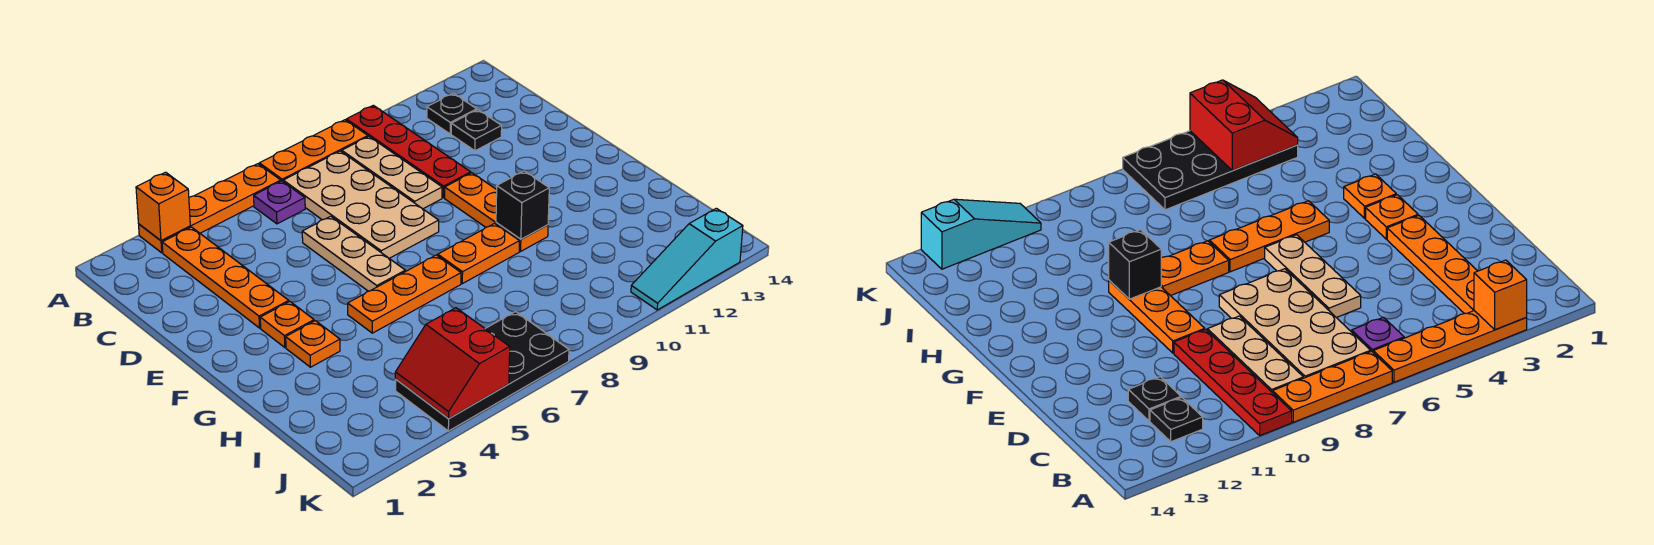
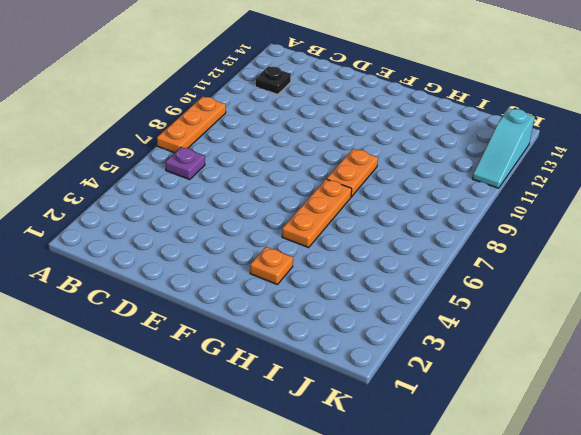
none -> orange 1x4 plate [139,164,281,253]
none -> red 1x4 plate [346,105,471,198]
none -> orange 1x4 plate [162,227,289,328]

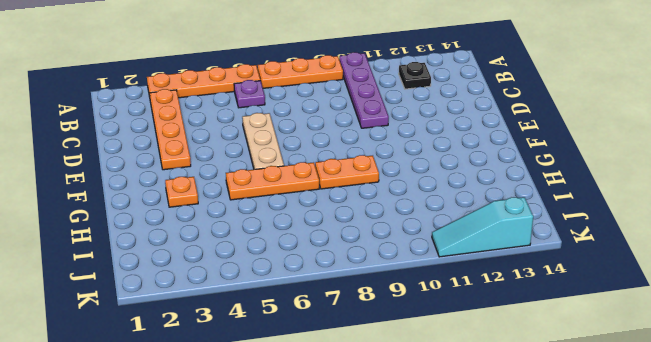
purple 1x4 plate [339,52,389,128] -> red 1x4 plate [346,105,471,198]
none -> tan 2x4 plate [283,151,439,258]
none -> tan 1x3 plate [342,137,442,209]
none -> black 1x1 plate [451,110,502,151]

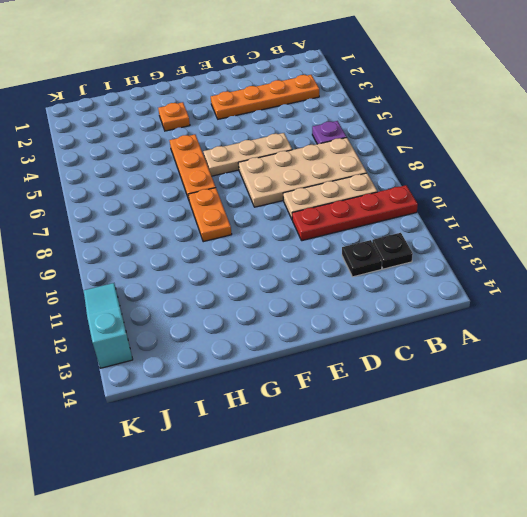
none -> orange 1x4 plate [139,164,281,253]
none -> orange 1x3 plate [259,120,368,181]
none -> orange 1x3 plate [445,173,548,251]

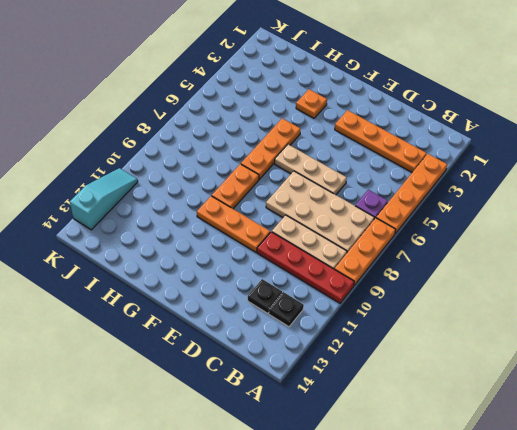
none -> orange 1x1 plate [260,302,314,347]
none -> black 2x4 plate [396,312,569,431]
none -> orange 1x1 brick [136,172,190,241]

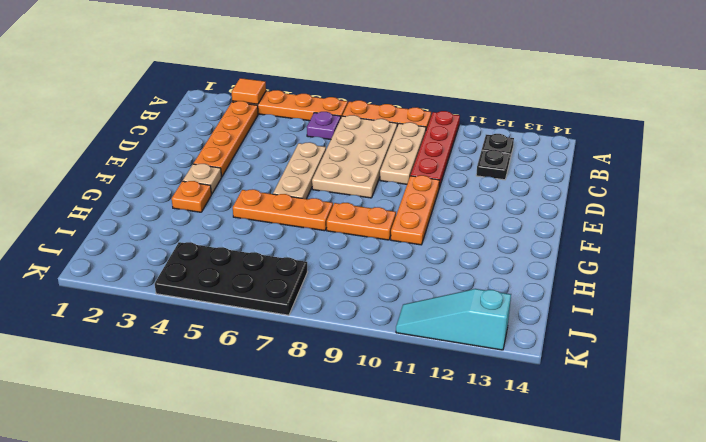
orange 1x1 tile [232,78,266,104] -> orange 1x1 brick [136,172,190,241]
tan 1x1 plate [183,164,222,194] -> orange 1x1 plate [260,302,314,347]
none -> black 1x1 brick [496,171,549,239]
none -> red 2x2 slope [395,308,510,419]

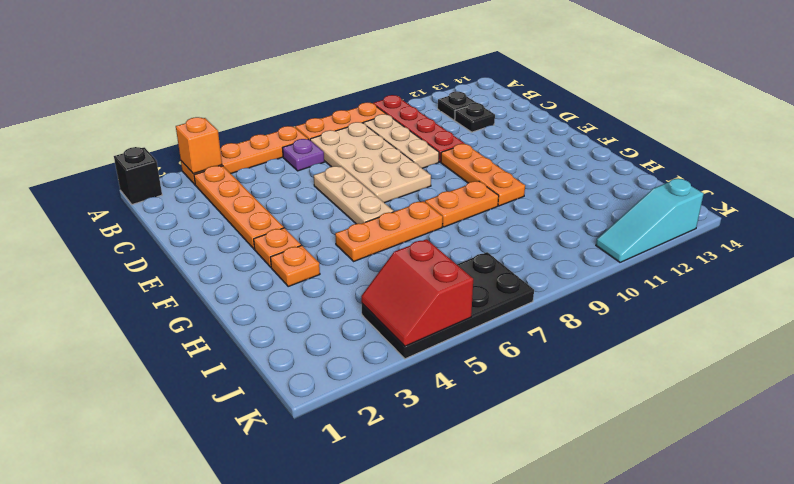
black 1x1 brick [114,147,162,205] -> black 1x1 brick moved to [496,171,549,239]

